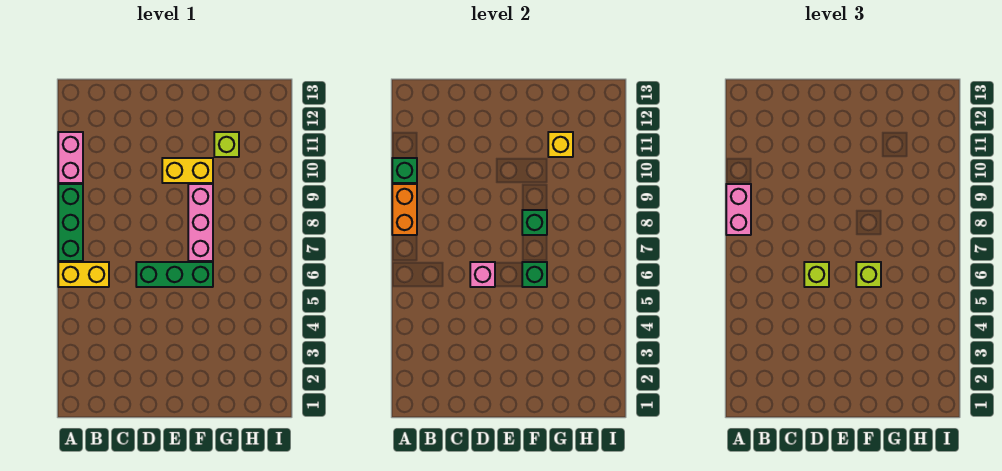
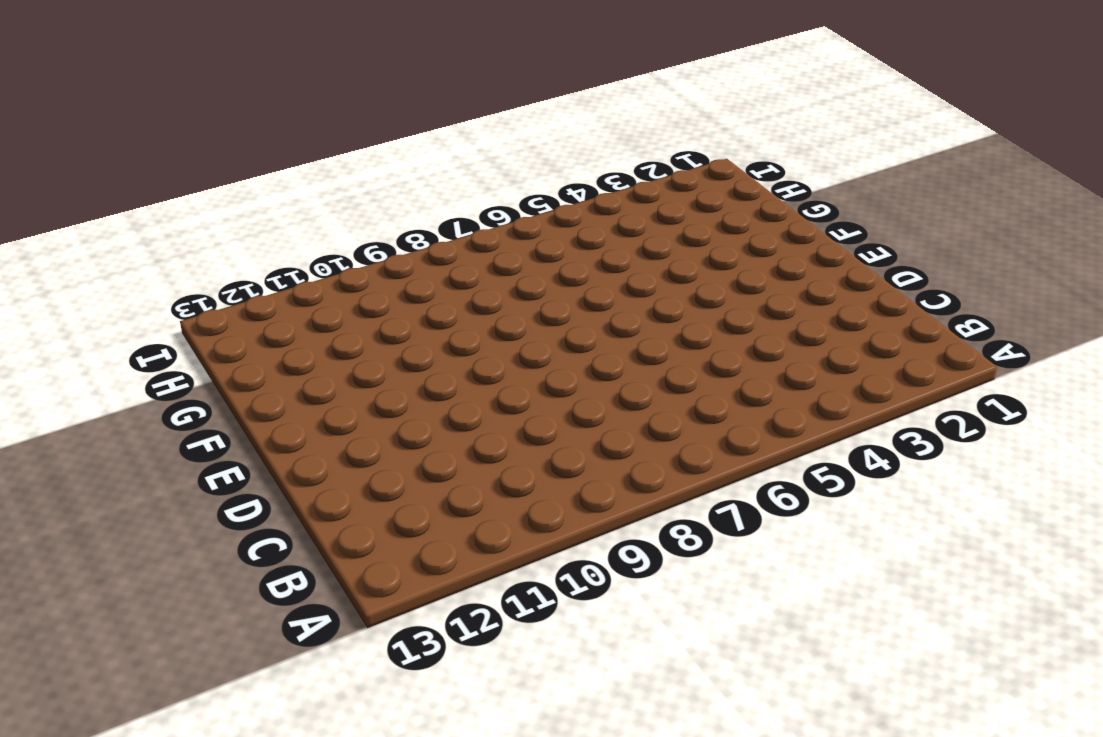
none -> yellow 1x2 brick [58,262,109,287]
none -> green 1x3 brick [58,184,83,261]
none -> pink 1x2 brick [58,132,83,183]

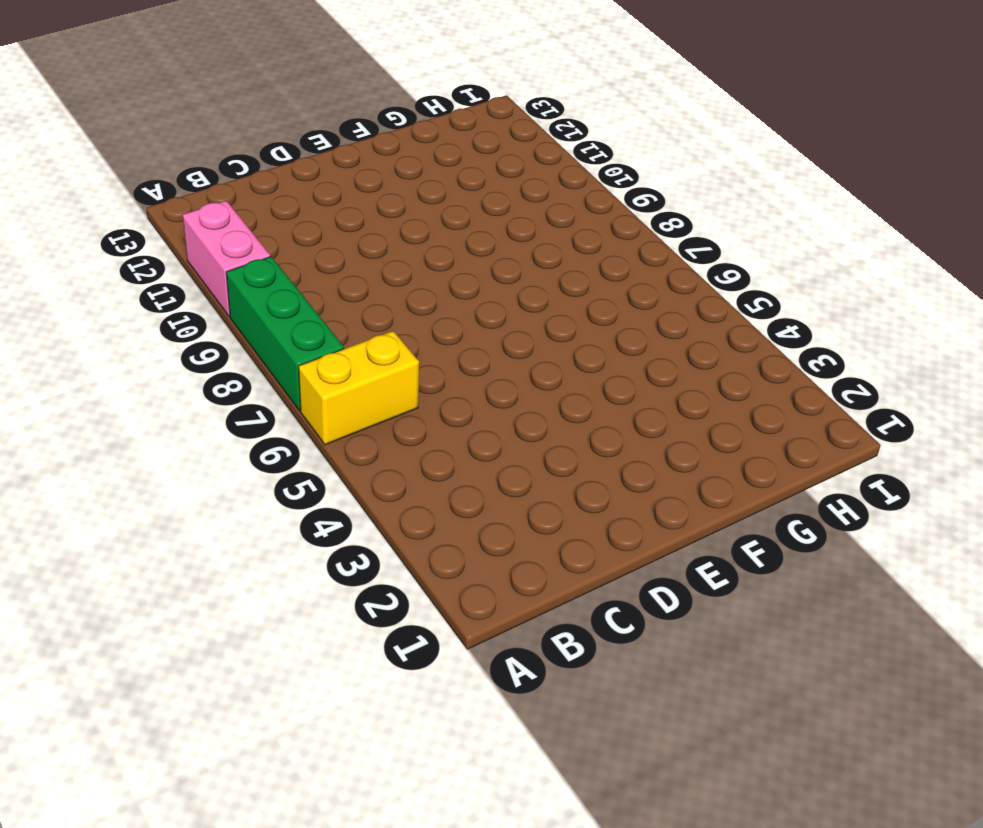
none -> green 1x3 brick [136,262,213,287]
none -> yellow 1x2 brick [162,158,213,183]
none -> pink 1x3 brick [188,184,213,261]

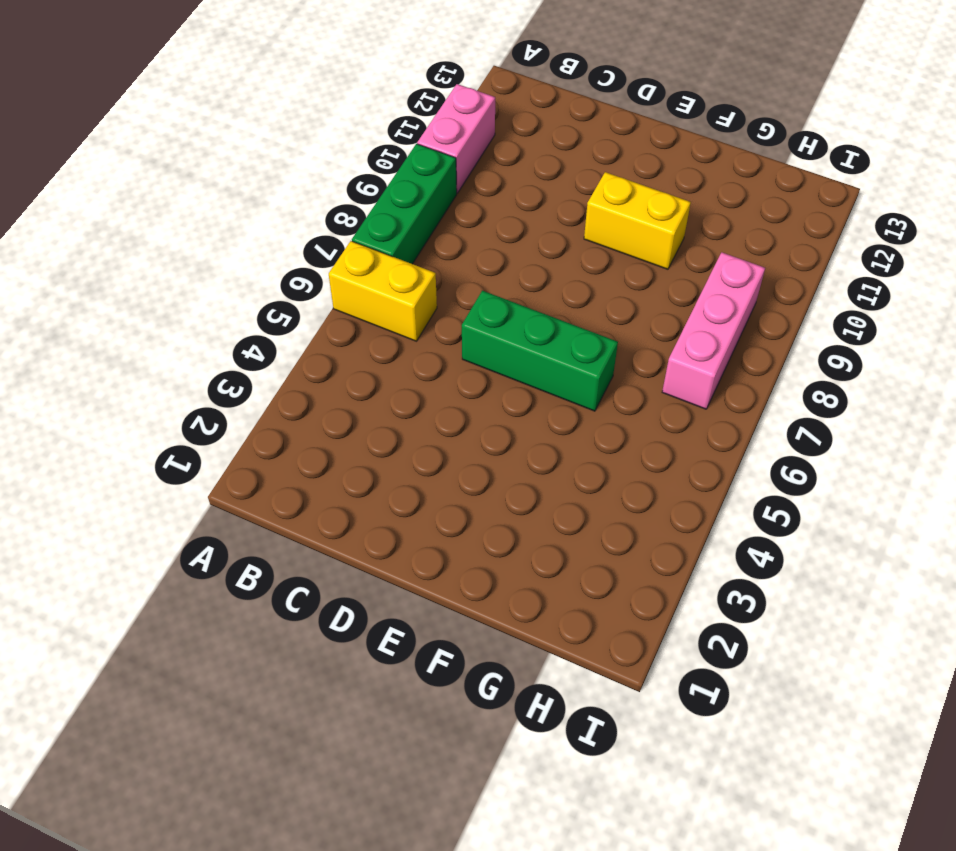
pink 1x3 brick [662,252,765,409] -> pink 1x3 brick moved to [188,184,213,261]
none -> lime 1x1 brick [214,132,239,157]
none -> orange 1x2 brick [392,184,417,235]
none -> green 1x1 brick [392,158,417,183]

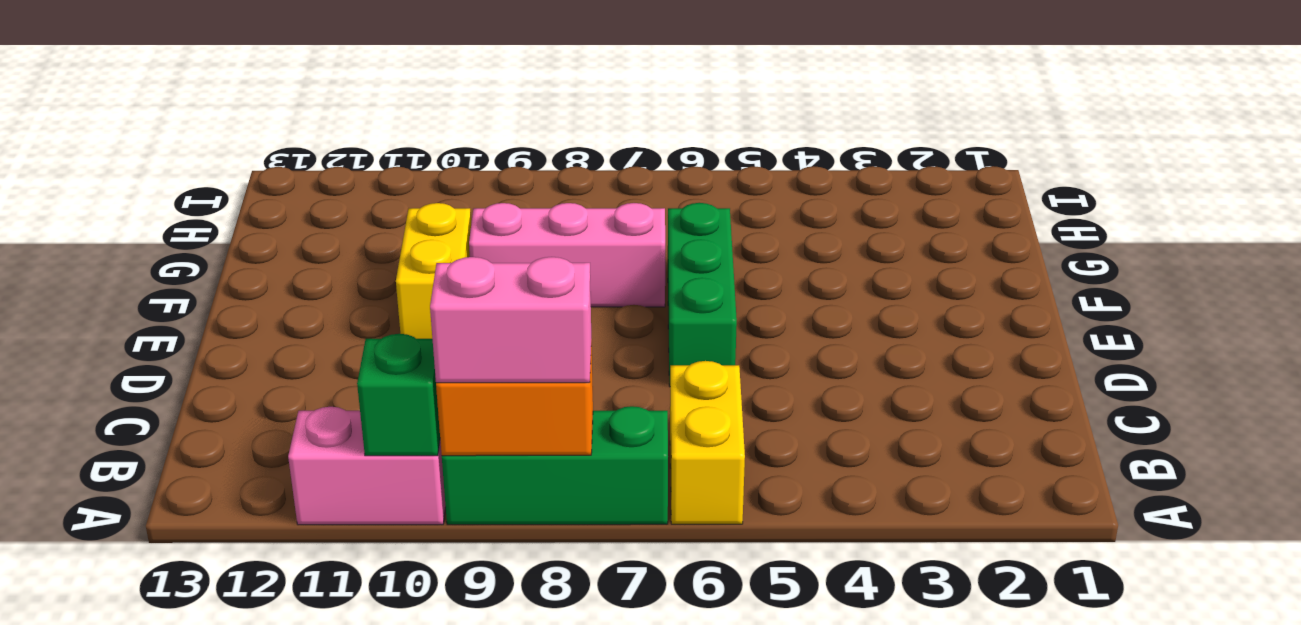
none -> lime 1x1 brick [214,132,239,157]
none -> pink 1x1 brick [470,262,495,287]
none -> green 1x1 brick [522,262,547,287]

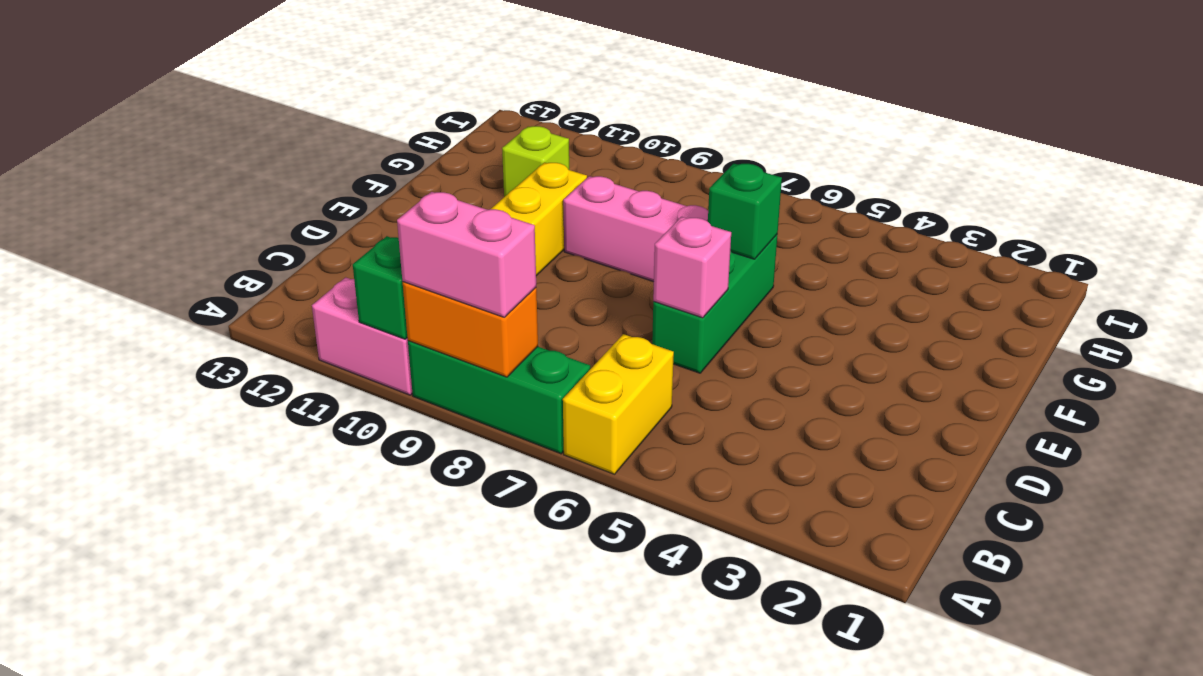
none -> green 1x1 brick [522,210,547,235]
none -> yellow 1x1 brick [548,132,573,157]
none -> lime 1x1 brick [804,262,829,287]

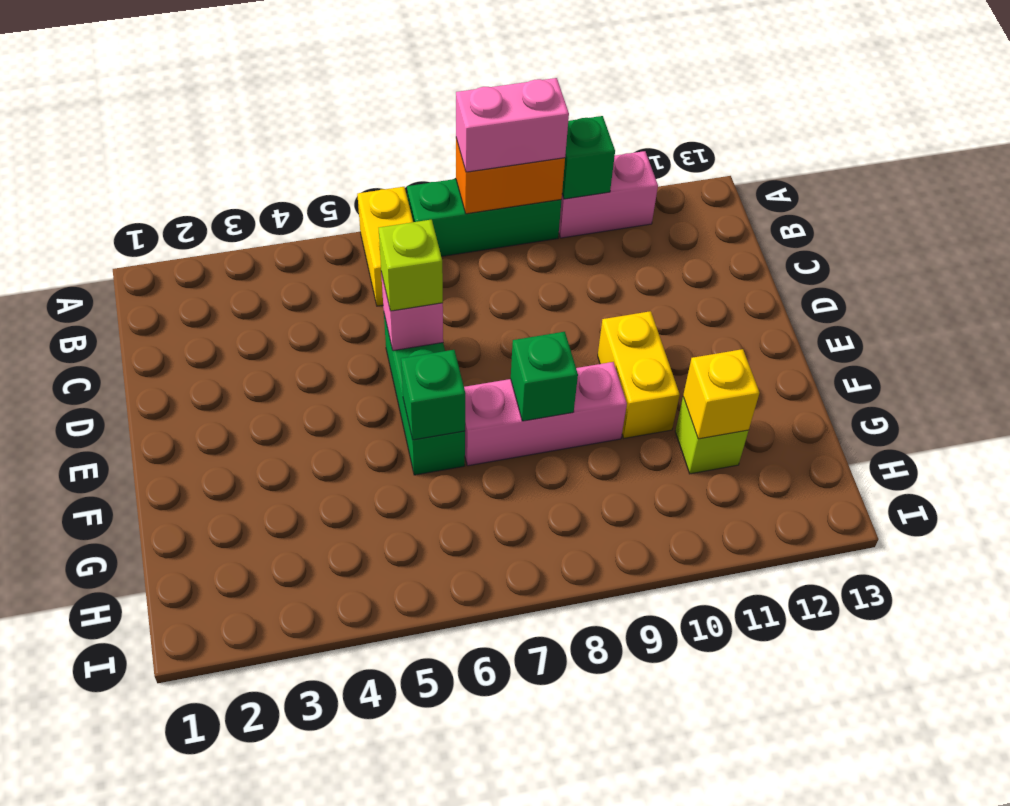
none -> lime 1x1 brick [856,262,881,287]

